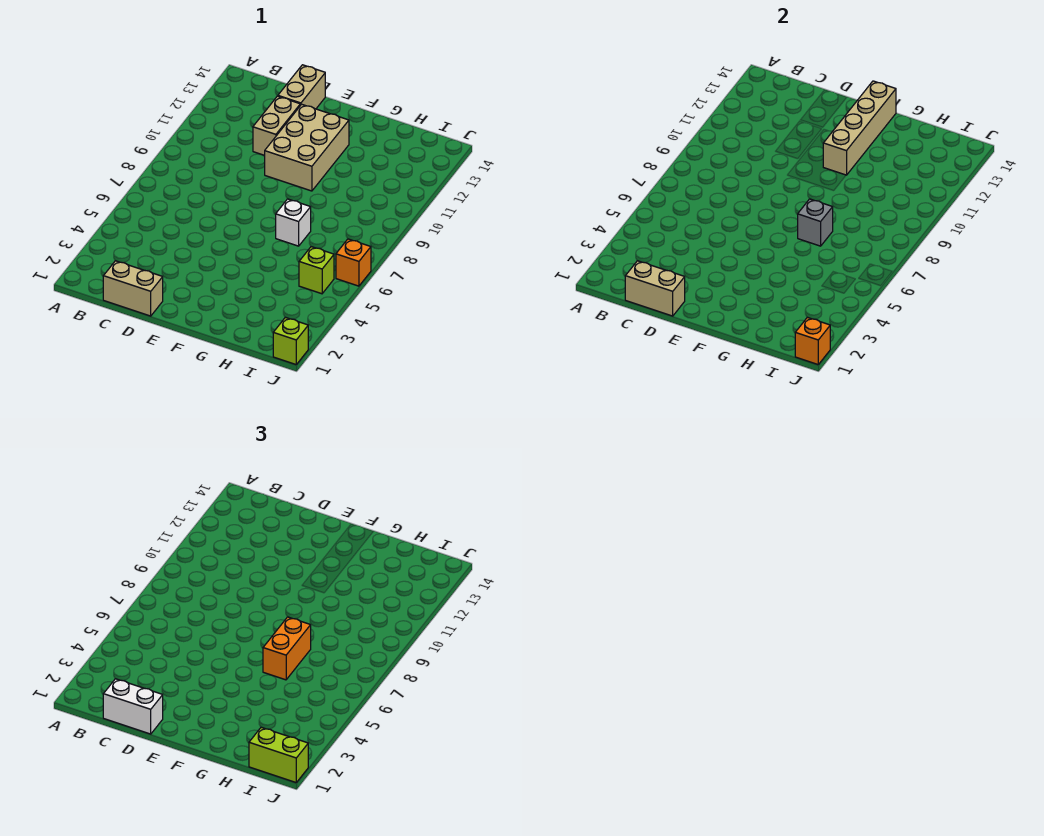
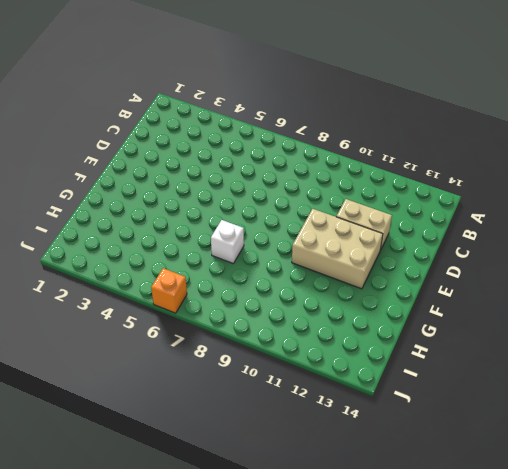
none -> tan 1x2 brick [103,261,163,316]
none -> tan 1x2 brick [278,65,325,109]
none -> lime 1x1 brick [299,247,334,294]

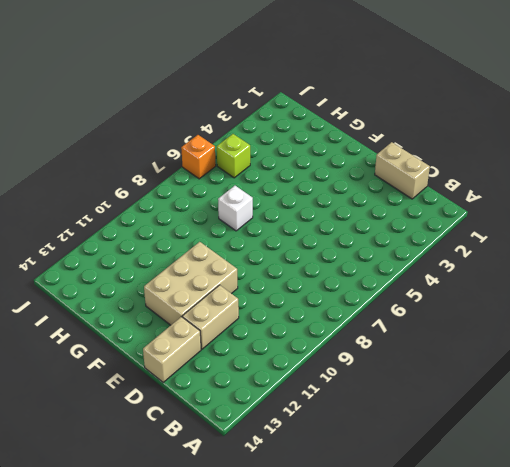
none -> lime 1x1 brick [273,317,308,364]
none -> tan 1x2 brick [625,261,685,316]
none -> tan 1x4 brick [823,81,896,175]

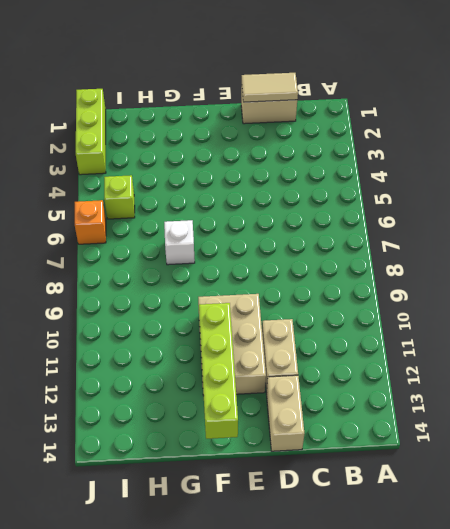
tan 1x2 tile [242,73,298,102] -> tan 1x2 brick [625,261,685,316]
lime 1x4 brick [199,303,238,439] -> tan 1x4 brick [823,81,896,175]
lime 1x3 brick [76,89,106,175] -> lime 1x1 brick [273,317,308,364]
none -> grey 1x1 brick [798,199,833,246]
none -> orange 1x1 brick [795,317,830,364]
none -> white 1x2 brick [103,679,163,734]

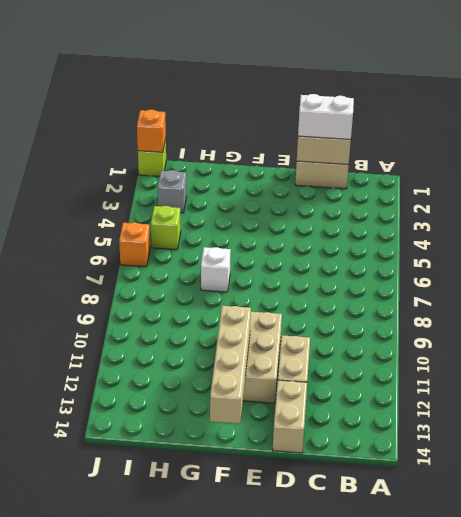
grey 1x1 brick [158,170,186,213] -> grey 1x1 brick moved to [798,199,833,246]
none -> orange 1x2 brick [263,617,311,680]
none -> lime 1x2 brick [249,727,308,782]

